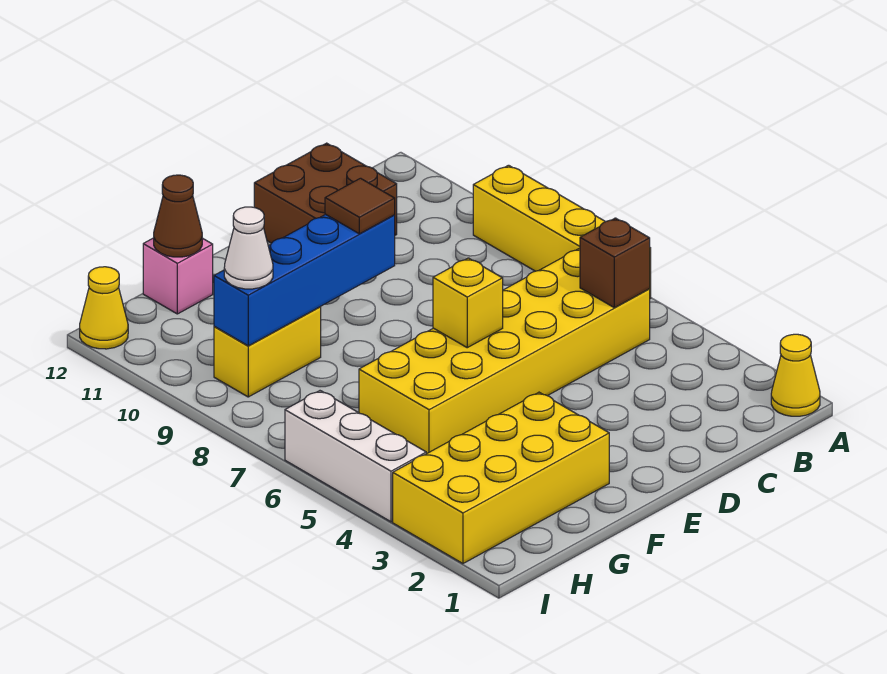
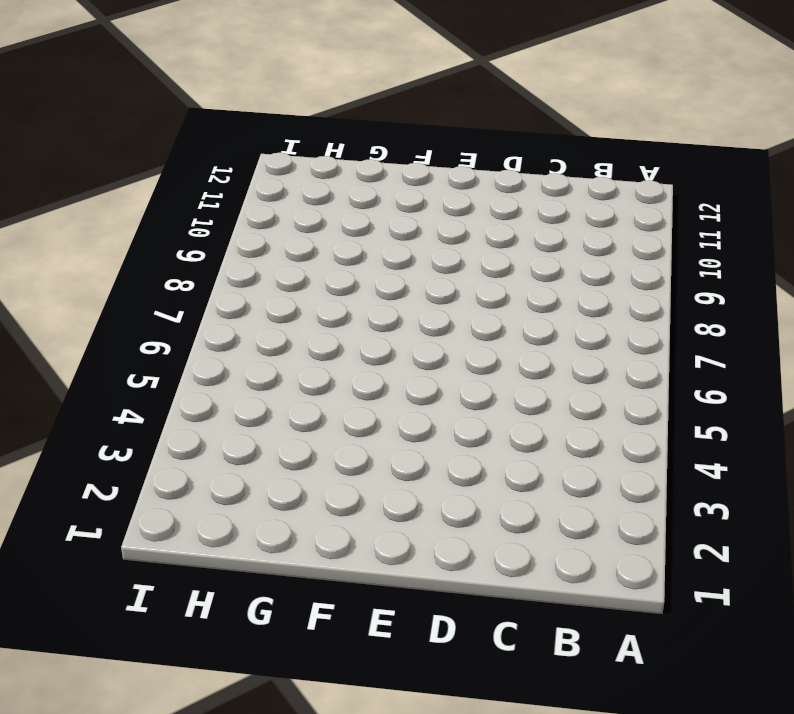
none -> yellow 1x1 cone [771,334,820,416]
none -> yellow 1x4 brick [473,165,651,298]
none -> yellow 2x6 brick [359,248,650,454]

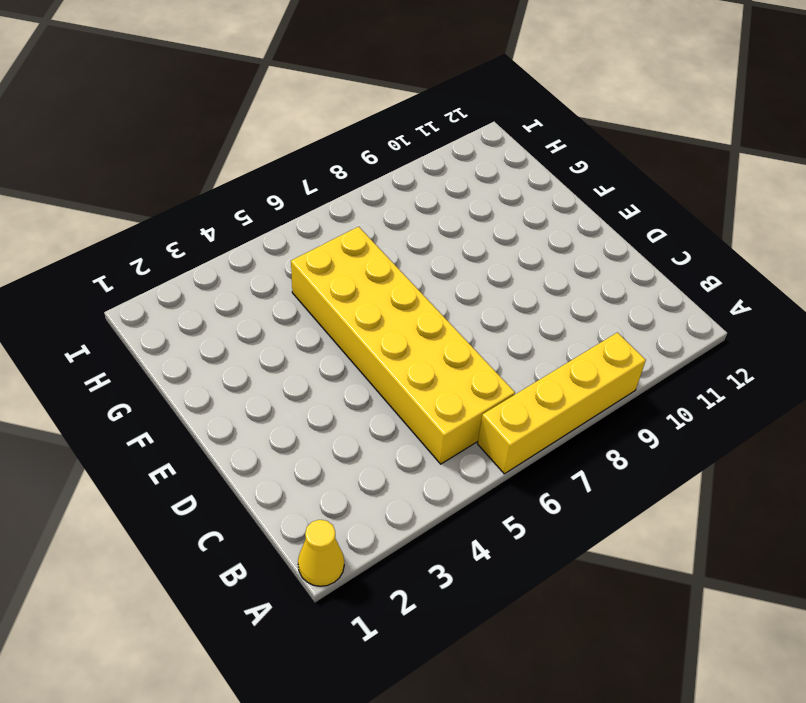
none -> brown 2x2 brick [254,143,397,243]
none -> yellow 2x4 brick [393,392,609,564]
none -> yellow 1x2 brick [214,307,321,397]

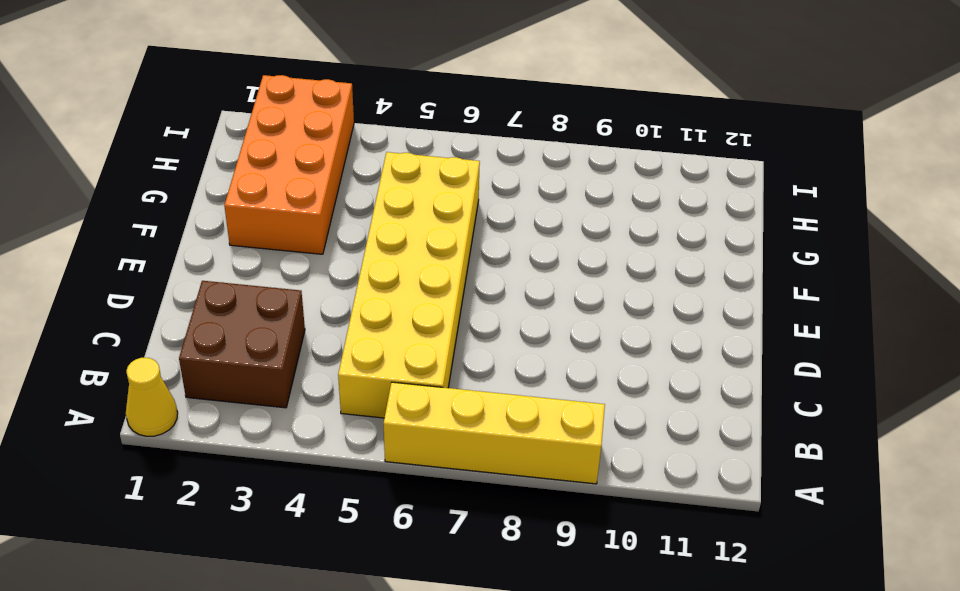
brown 2x2 brick [179,281,305,408] -> brown 2x2 brick moved to [254,143,397,243]
orange 2x4 brick [224,75,354,254] -> yellow 2x4 brick [393,392,609,564]
none -> yellow 1x2 brick [214,307,321,397]
none -> pink 1x1 brick [143,238,213,314]
none -> white 1x3 brick [285,391,426,522]

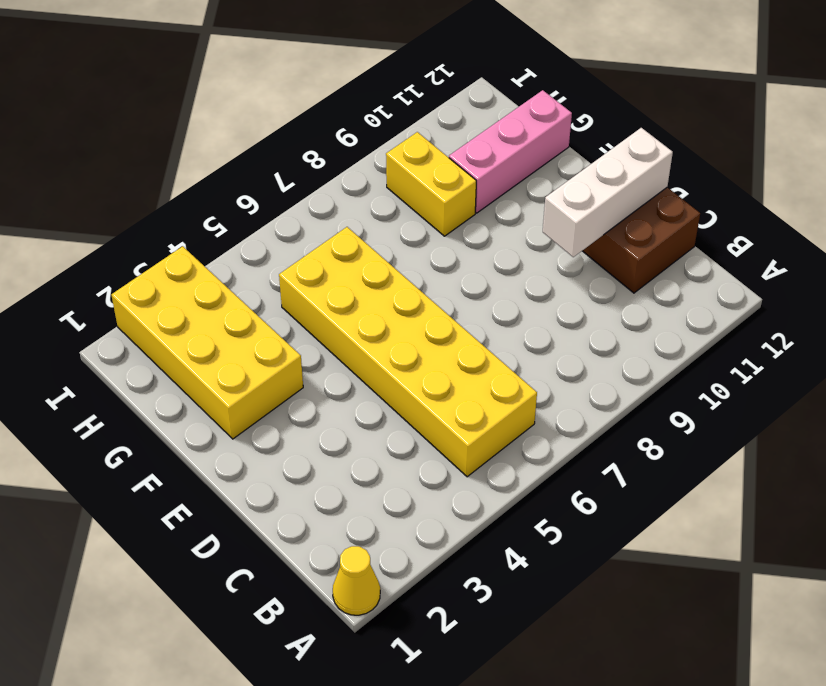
white 1x3 brick [543,128,673,257] -> white 1x3 brick moved to [285,391,426,522]
pink 1x3 brick [449,90,572,213] -> pink 1x1 brick [143,238,213,314]
none -> yellow 1x4 brick [473,165,651,298]
none -> yellow 1x1 cone [80,267,128,349]
none -> brown 1x1 brick [580,218,650,308]

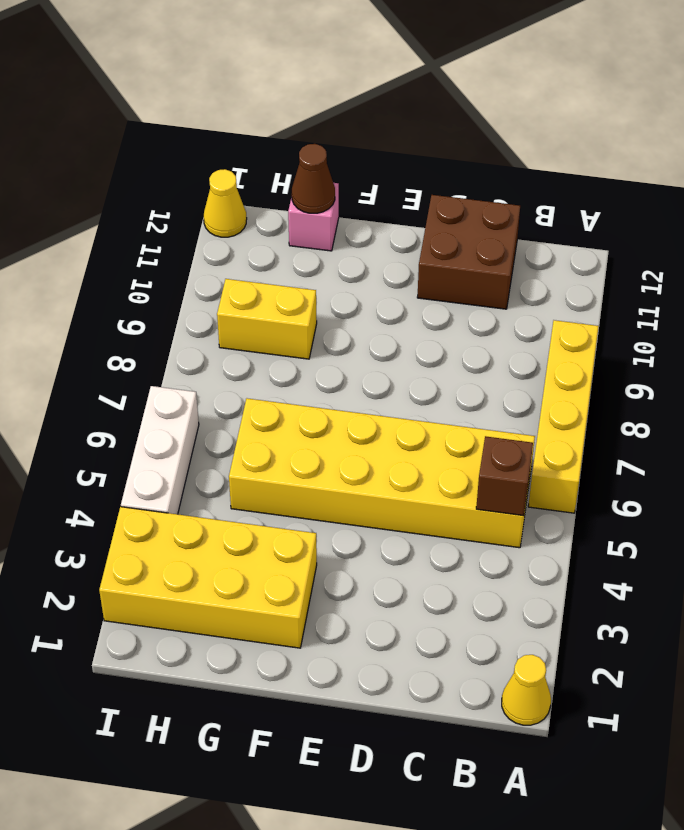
none -> yellow 1x1 brick [433,258,503,348]
none -> blue 1x4 brick [214,214,395,346]
none -> brown 1x1 tile [325,178,395,234]

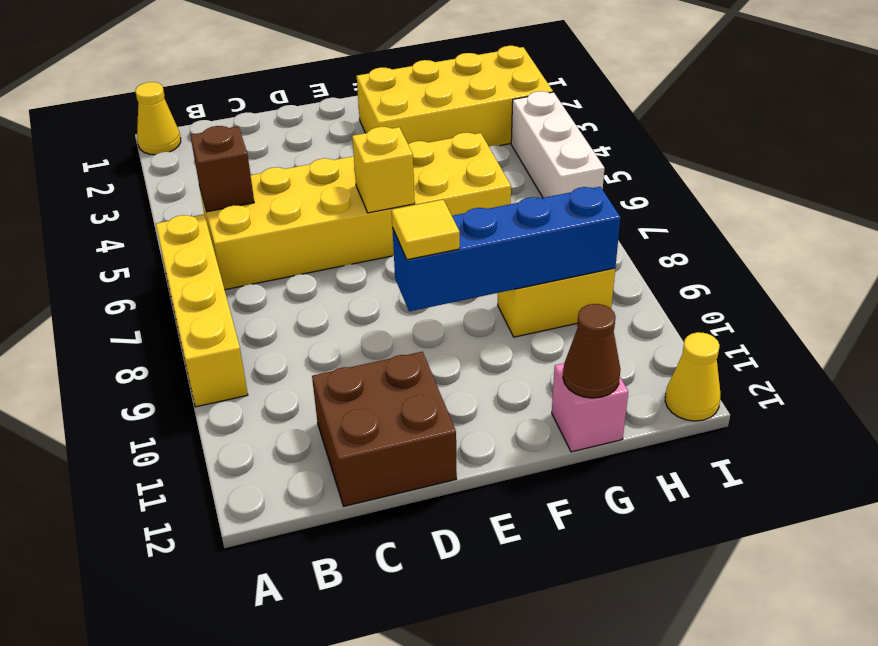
yellow 1x1 tile [392,200,460,260] -> brown 1x1 tile [325,178,395,234]
none -> white 1x1 cone [224,207,273,289]

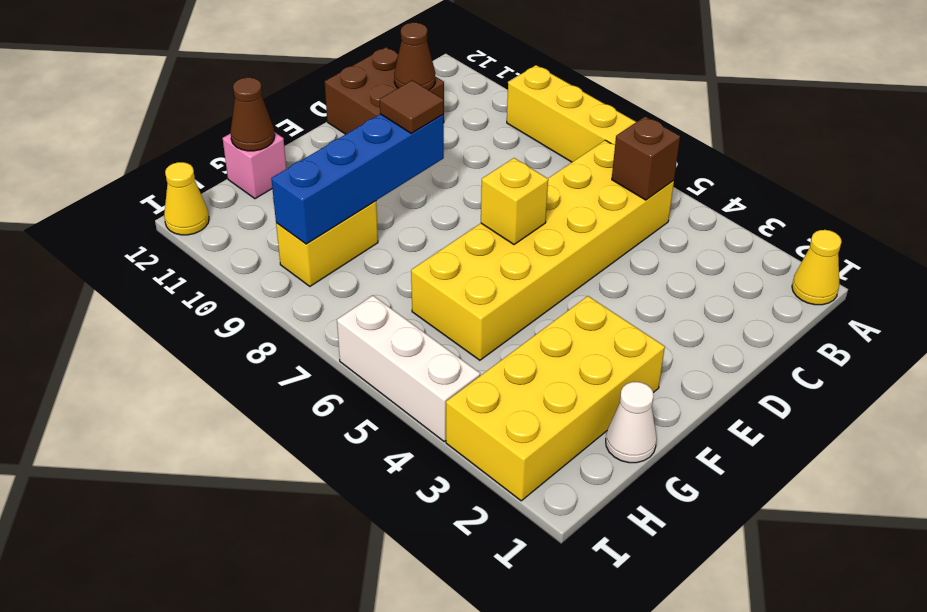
brown 1x1 cone [394,23,435,90] -> none
white 1x1 cone [606,382,657,463] -> white 1x1 cone moved to [224,207,273,289]

